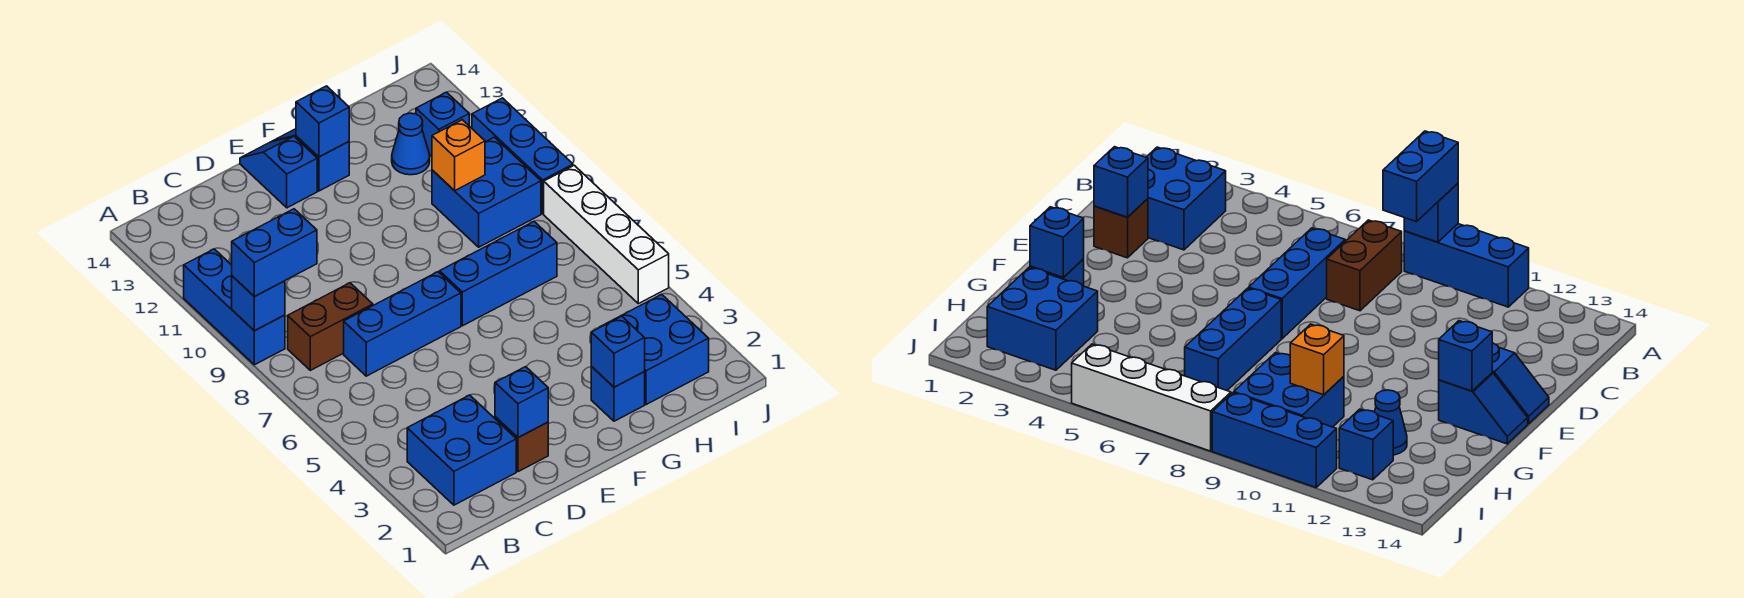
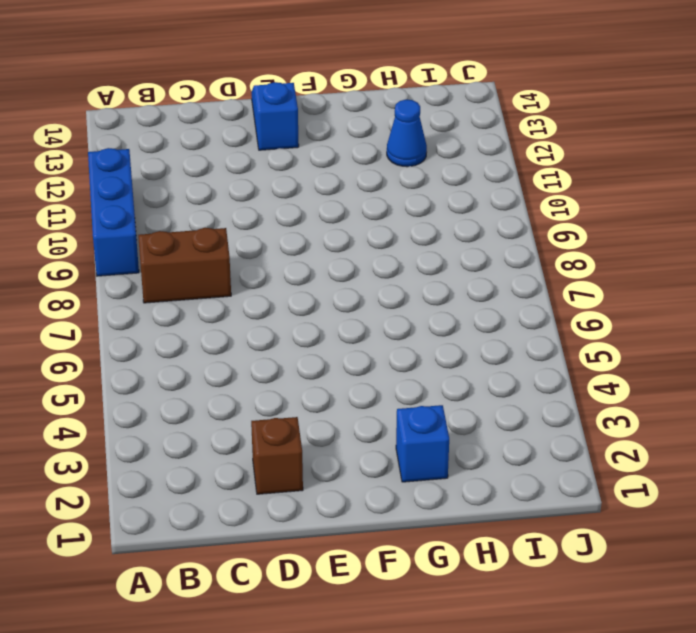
none -> blue 2x2 brick [407,395,516,505]
none -> blue 1x3 brick [344,272,461,376]
none -> blue 1x3 brick [440,221,557,326]

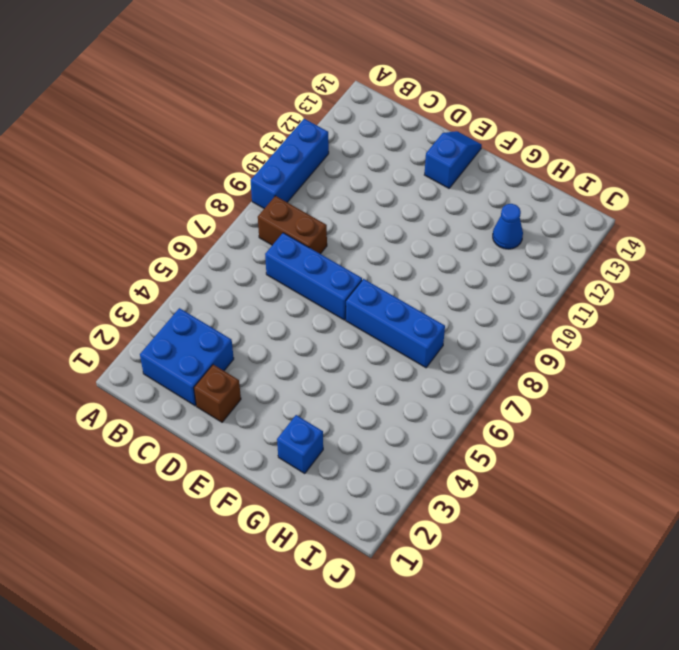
none -> blue 1x2 slope [274,129,349,191]
none -> blue 2x2 brick [599,294,709,405]
none -> blue 2x2 brick [432,137,541,247]

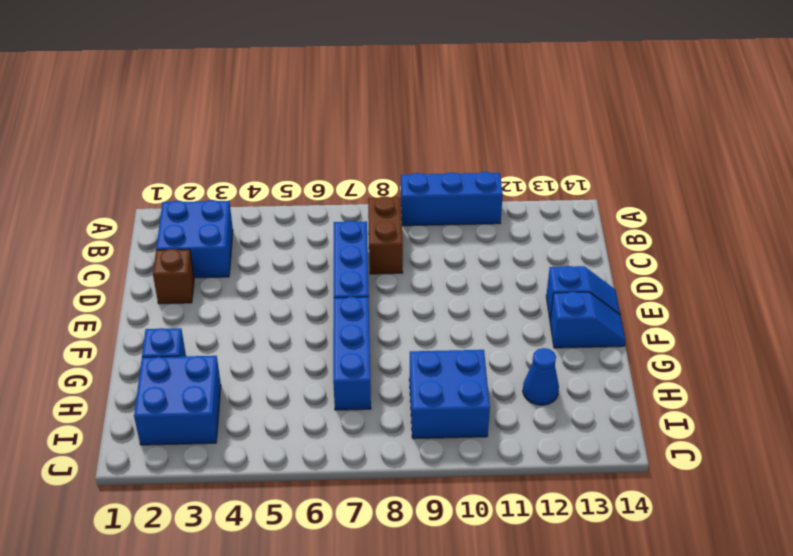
none -> blue 1x1 brick [416,92,469,156]
none -> white 1x4 brick [544,165,669,304]
none -> blue 1x3 brick [472,98,573,214]

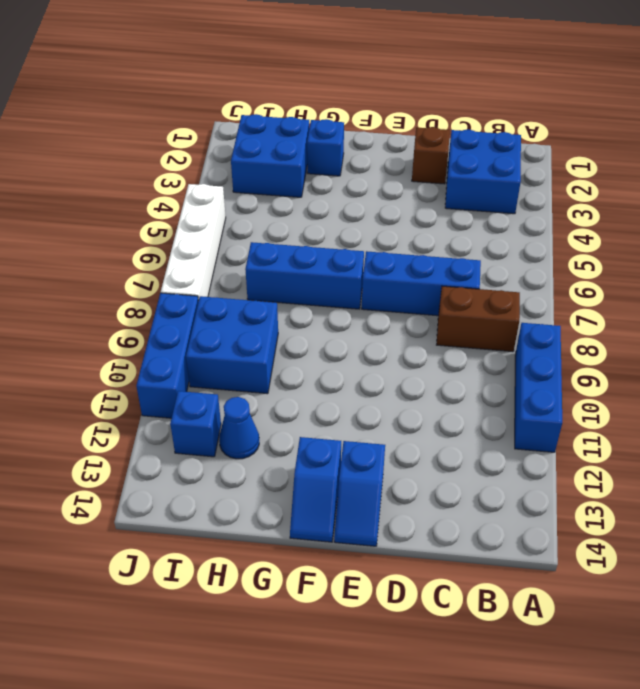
none -> blue 1x1 brick [232,276,285,331]
none -> blue 1x1 brick [495,367,548,438]
none -> blue 1x1 brick [296,86,349,157]

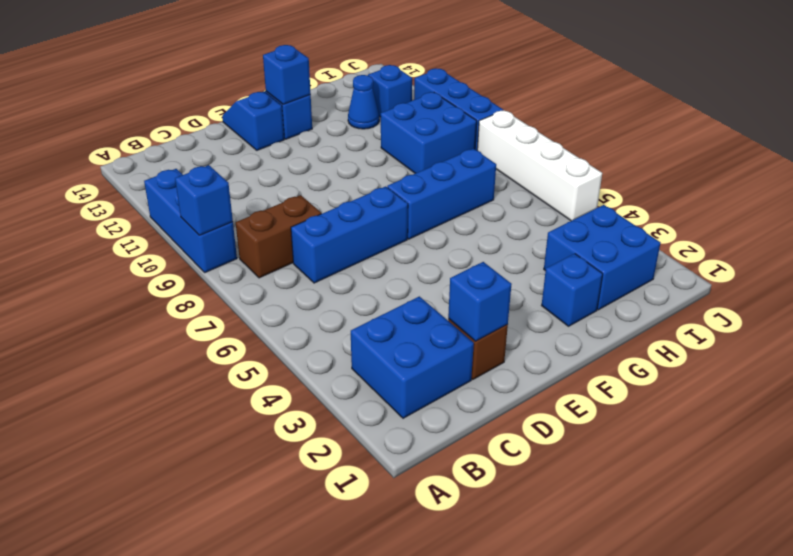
none -> blue 1x1 brick [591,316,645,387]
none -> orange 1x1 brick [432,120,485,191]
none -> blue 1x2 brick [232,209,317,297]

